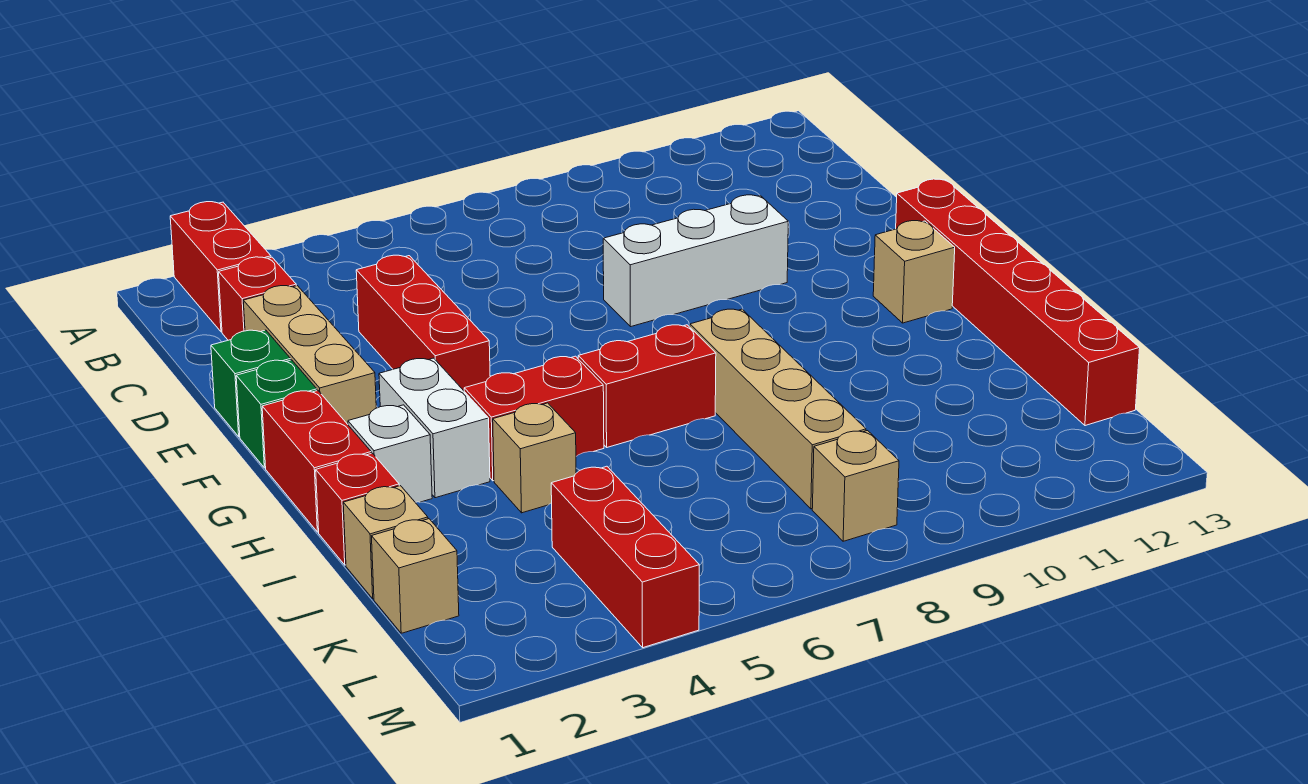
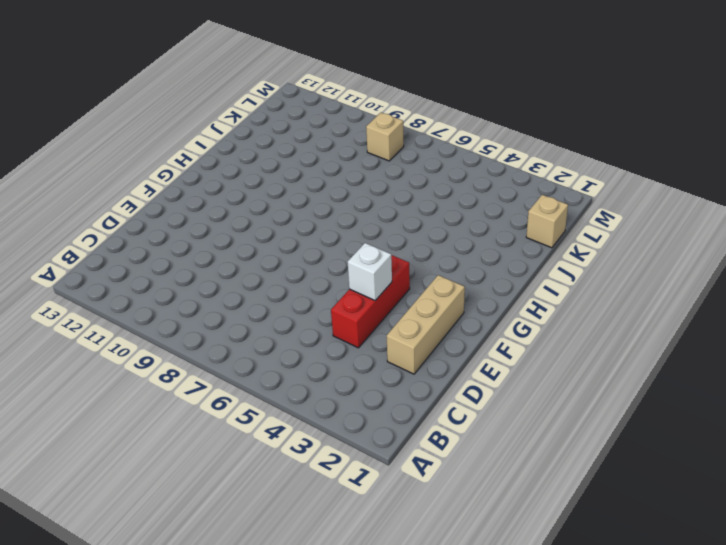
white 1x1 brick [348,243,392,300] -> white 1x1 brick moved to [348,405,432,502]
none -> red 1x2 brick [170,202,271,332]
none -> red 1x1 brick [219,257,296,340]
none -> green 1x1 brick [211,330,291,437]

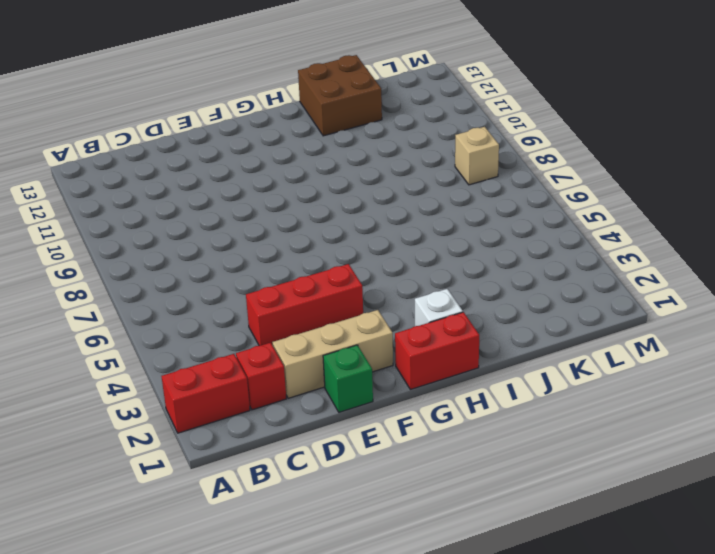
brown 2x2 brick [298,55,382,136] -> red 1x6 brick [896,179,1140,426]
none -> white 1x3 brick [603,195,788,327]
none -> green 1x1 brick [236,360,317,468]
none -> white 1x2 brick [379,358,490,498]

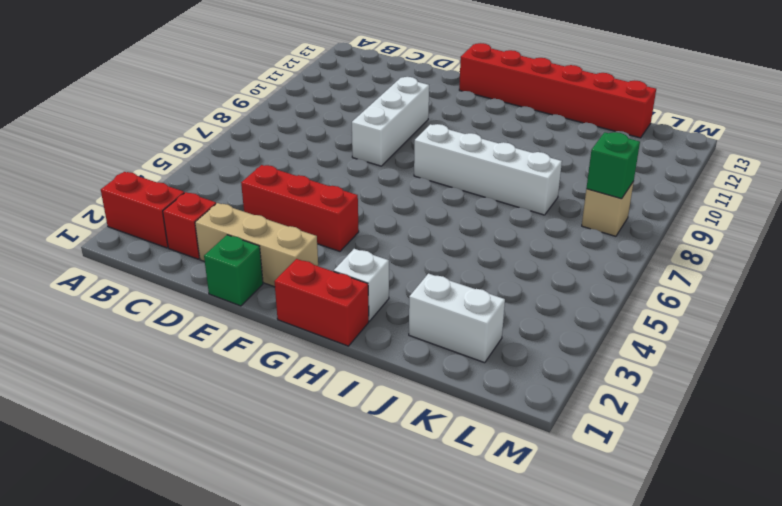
white 1x4 brick [414,124,562,215] -> tan 1x4 brick [690,309,866,509]
white 1x2 brick [409,274,505,363] -> white 1x2 brick moved to [379,358,490,498]
green 1x1 brick [586,132,640,199] -> green 1x1 brick moved to [236,360,317,468]
none -> tan 1x1 brick [873,221,955,323]
none -> red 1x2 brick [464,356,604,481]
none -> red 1x2 brick [578,325,716,447]

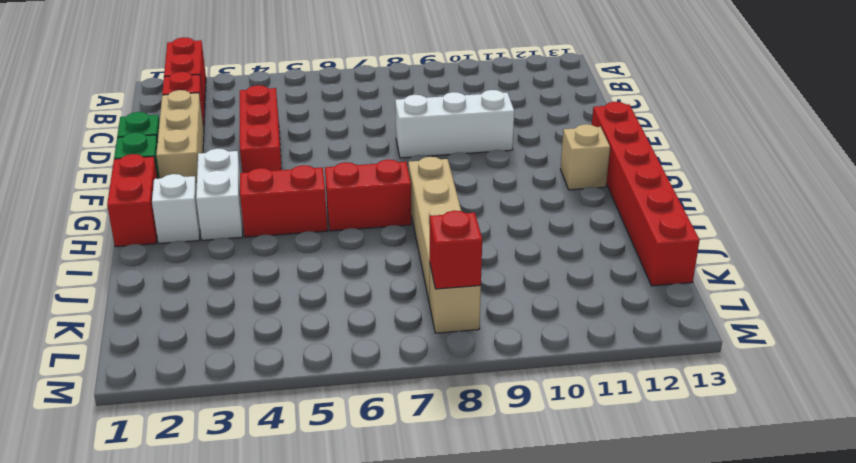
red 1x1 brick [429,211,482,289] -> red 1x1 brick moved to [316,453,399,565]
none -> tan 1x1 brick [493,403,576,513]
none -> tan 1x1 brick [343,486,428,599]
none -> tan 1x1 brick [372,519,459,633]

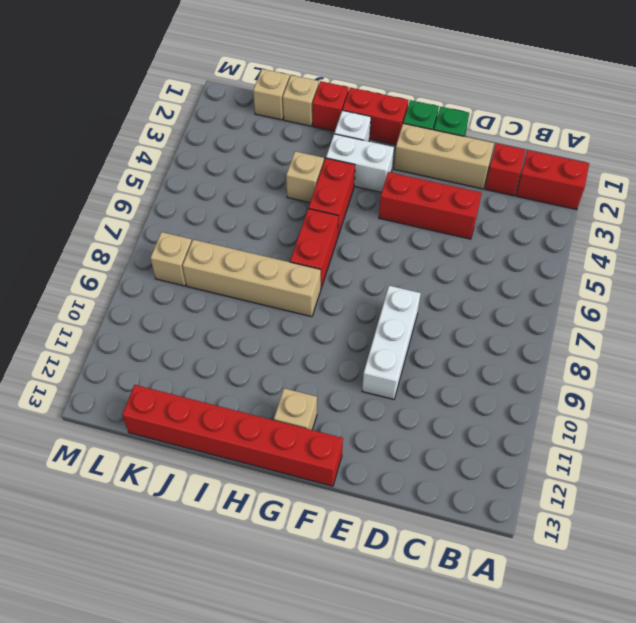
none -> red 1x3 brick [551,466,699,648]

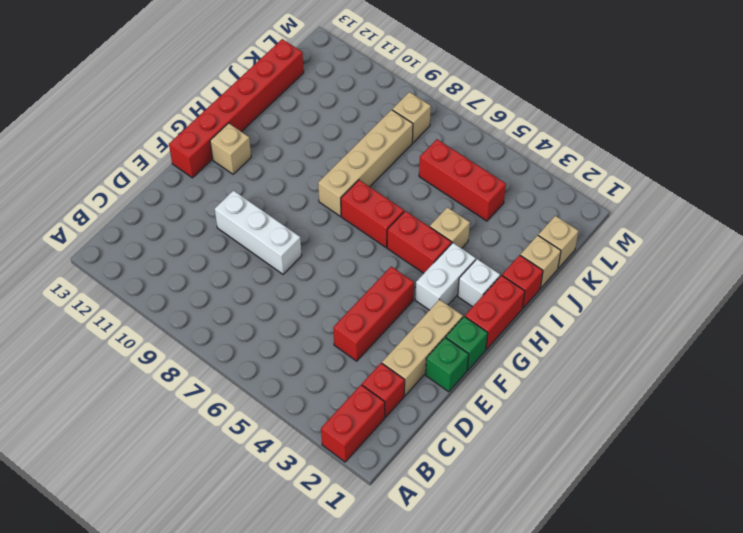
red 1x3 brick [419,139,506,221] -> red 1x3 brick turned to [551,466,699,648]

